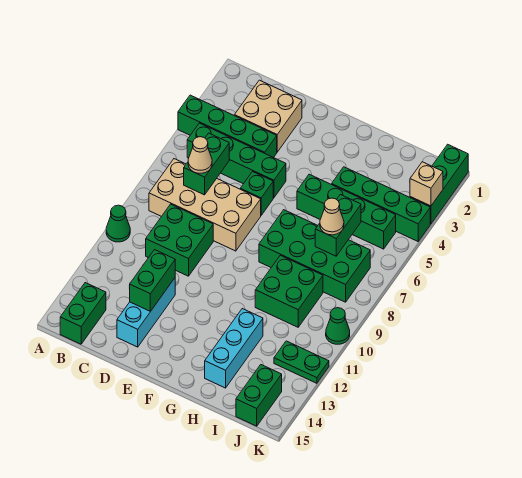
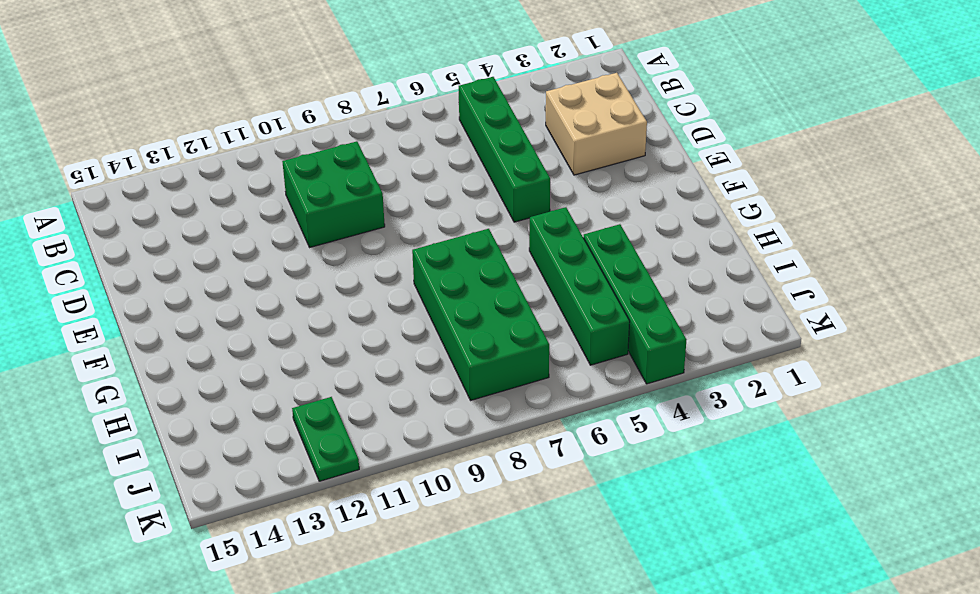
none -> green 1x4 brick [178,95,277,158]
none -> green 1x1 cone [106,205,130,242]
none -> tan 2x4 brick [149,159,261,251]

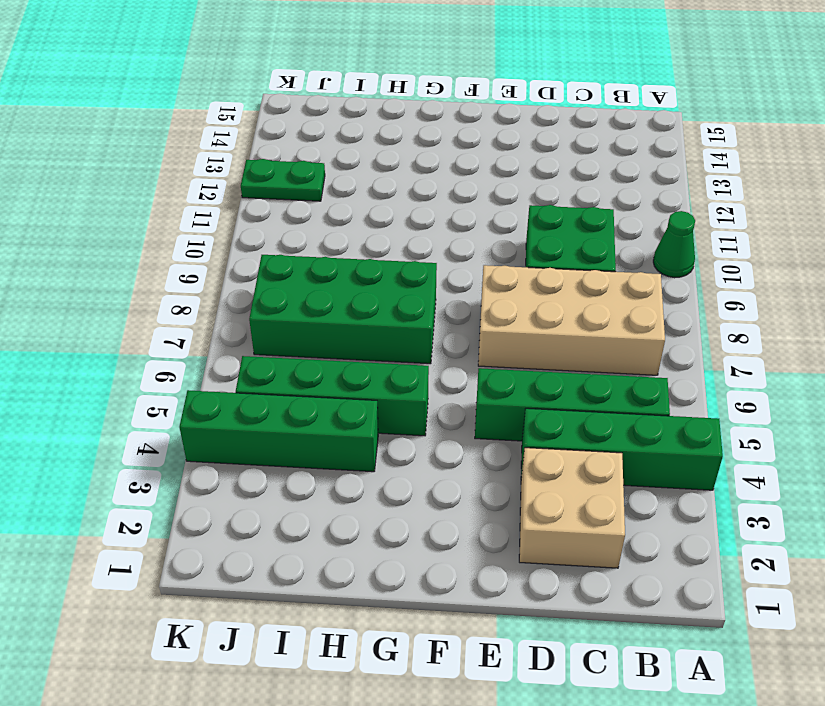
none -> green 1x2 brick [60,283,106,344]
none -> cyan 1x3 brick [117,278,175,347]
none -> green 1x1 brick [240,172,273,215]

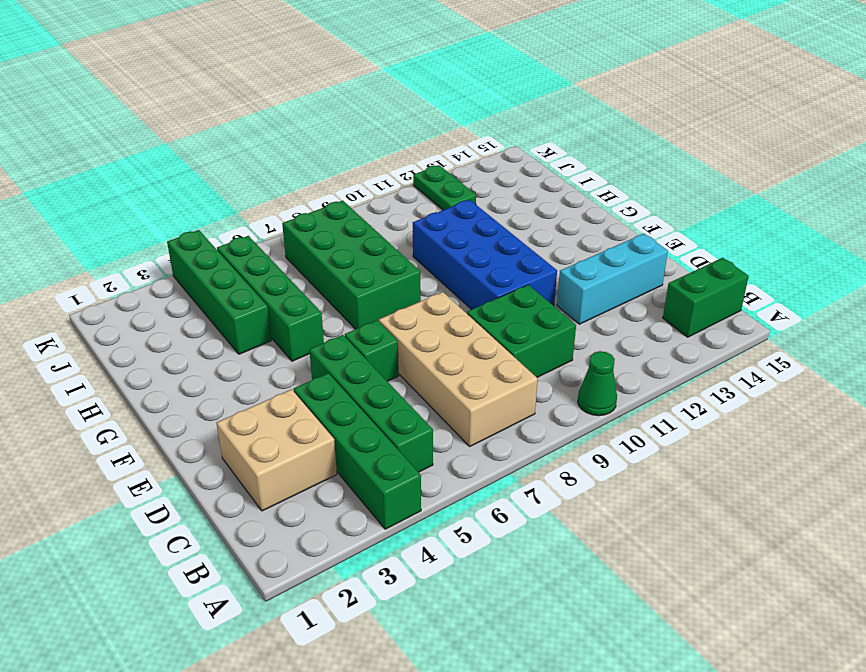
blue 2x4 brick [413,200,557,310] -> green 2x2 brick [255,255,323,327]
none -> cyan 1x3 brick [205,309,263,388]
none -> green 1x2 brick [236,365,282,426]
none -> green 1x3 brick [410,144,468,224]

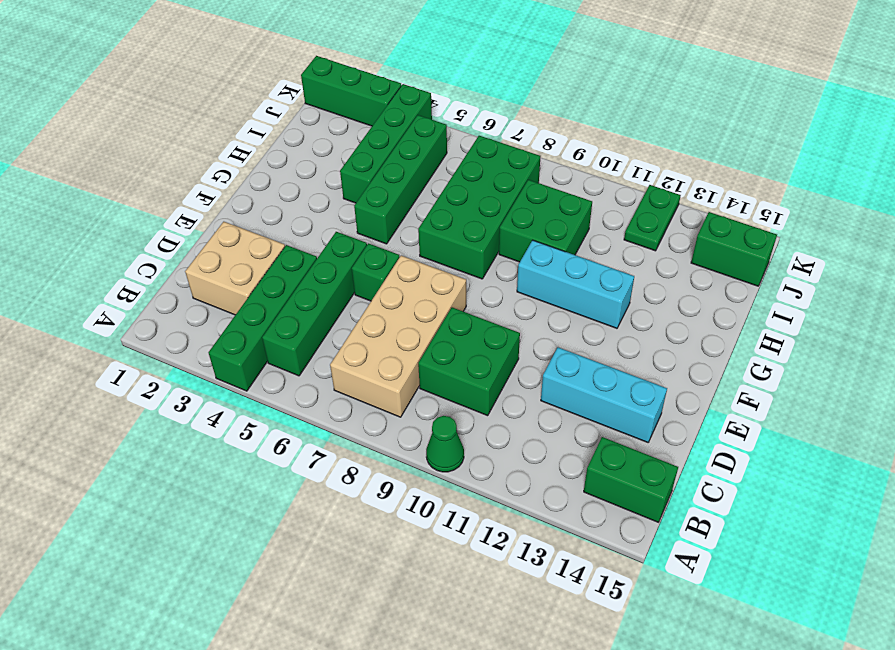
cyan 1x3 brick [517,240,634,328] -> cyan 1x3 brick moved to [205,309,263,388]
none -> green 1x1 cone [326,308,350,344]
none -> green 1x2 brick [184,133,229,195]
none -> green 1x2 brick [129,250,175,311]

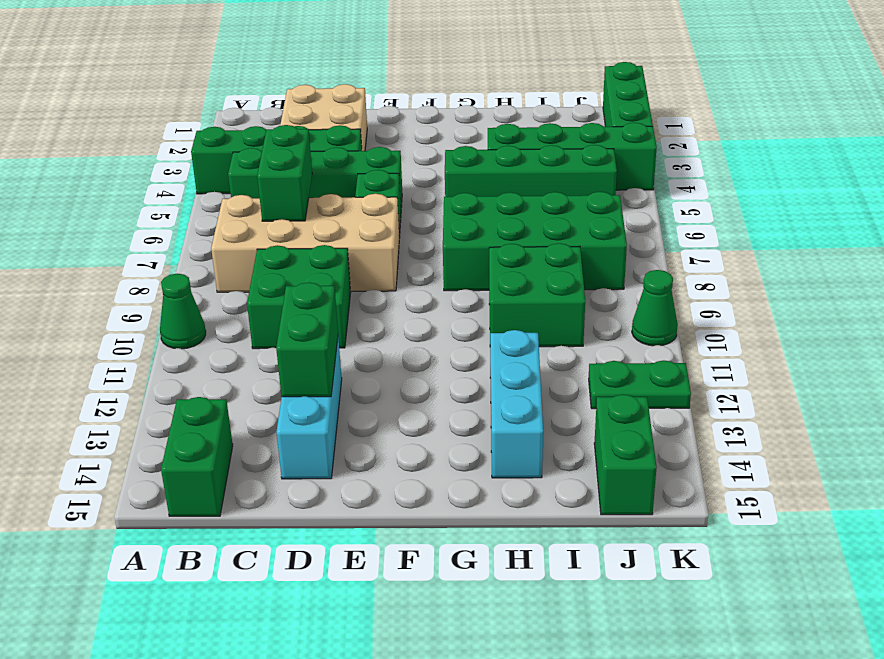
none -> green 1x2 brick [315,195,361,256]
none -> tan 1x1 brick [410,162,443,206]
none -> tan 1x1 cone [188,137,212,173]

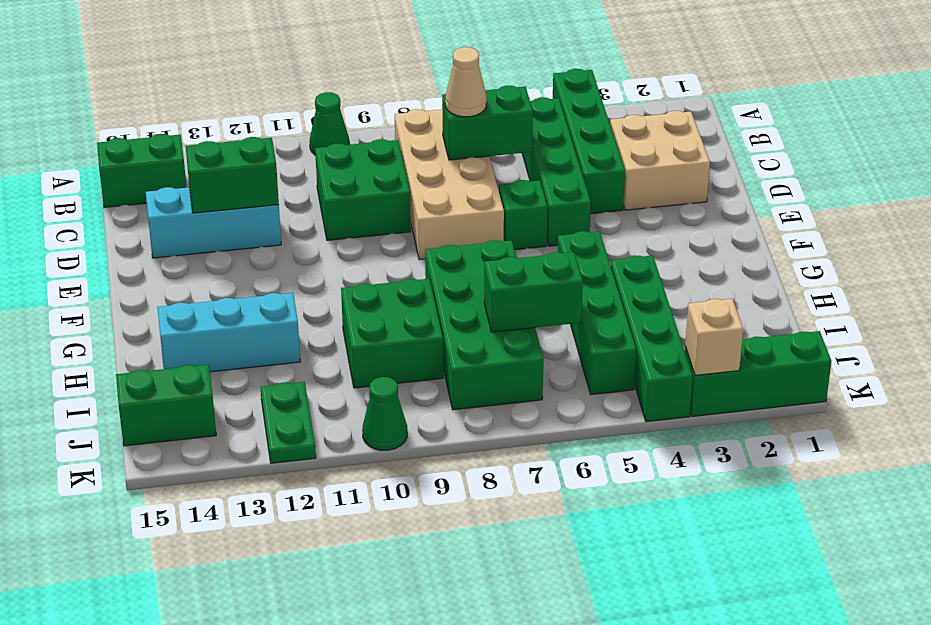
none -> tan 1x1 cone [320,198,344,235]

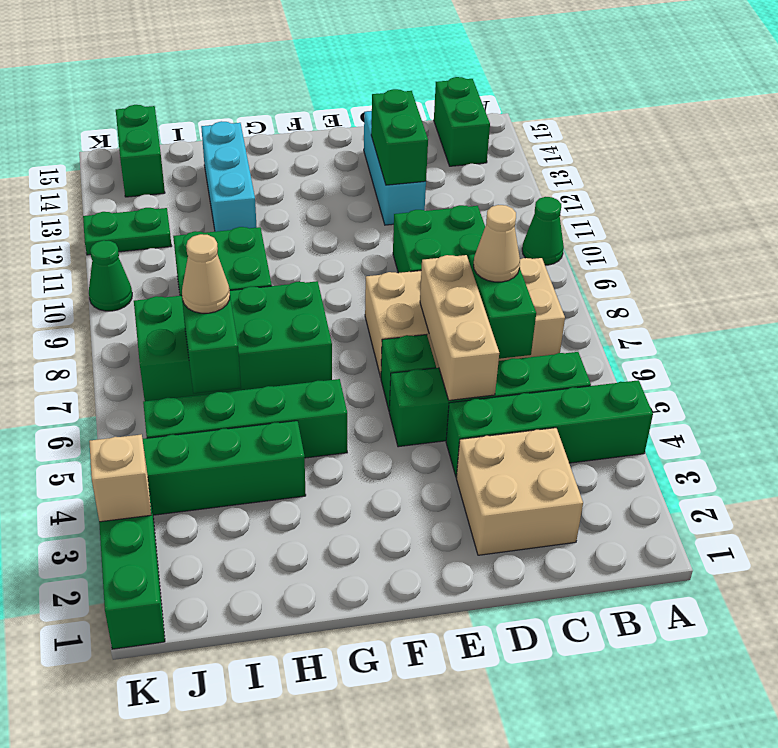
tan 1x3 brick [420,255,499,400] -> none

